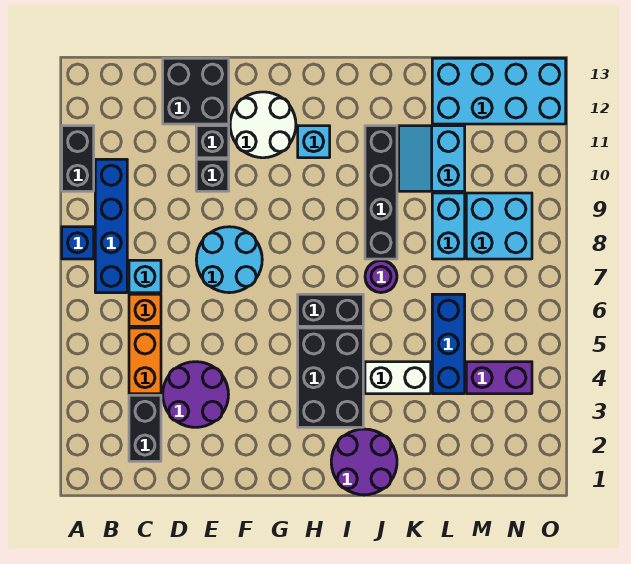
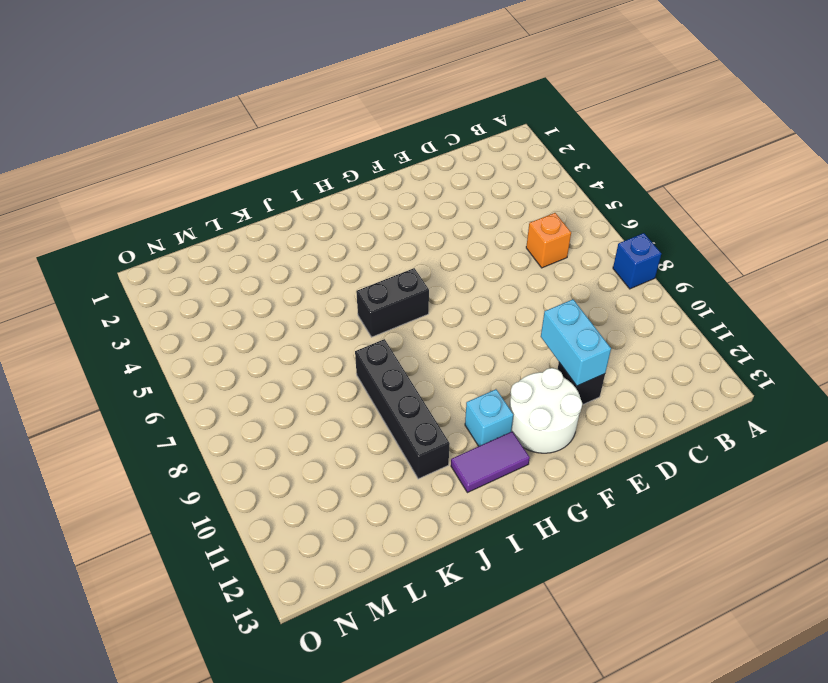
cyan 1x2 brick [541,299,611,386] -> cyan 1x2 brick moved to [432,193,465,259]
purple 1x2 tile [451,432,530,493] -> none
none -> black 1x2 brick [62,126,94,191]
none -> blue 1x4 brick [95,159,127,293]
none -> black 1x2 brick [129,395,161,461]

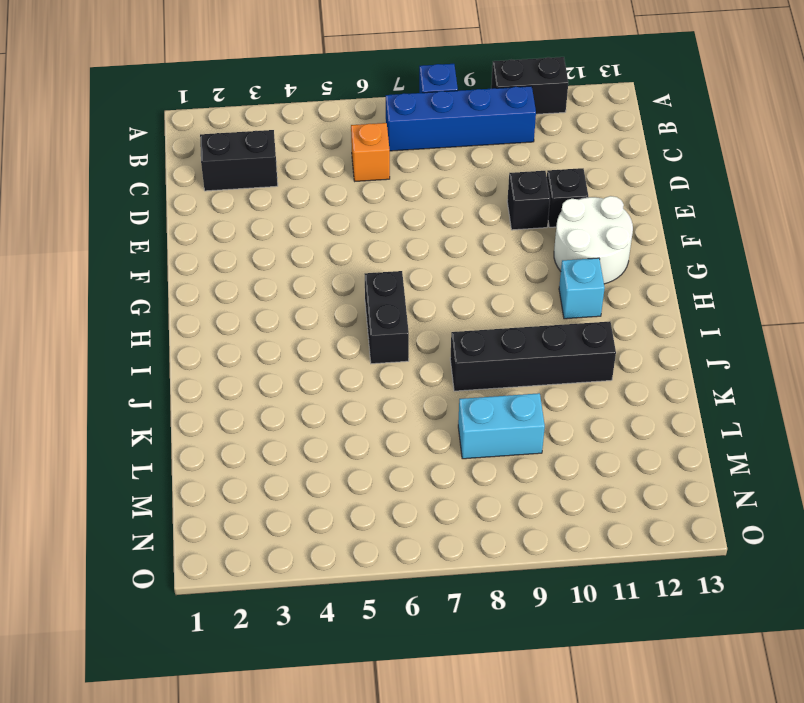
none -> orange 1x2 brick [129,328,161,394]
none -> cyan 1x1 brick [129,260,161,293]
none -> purple 2x2 round brick [163,362,229,427]

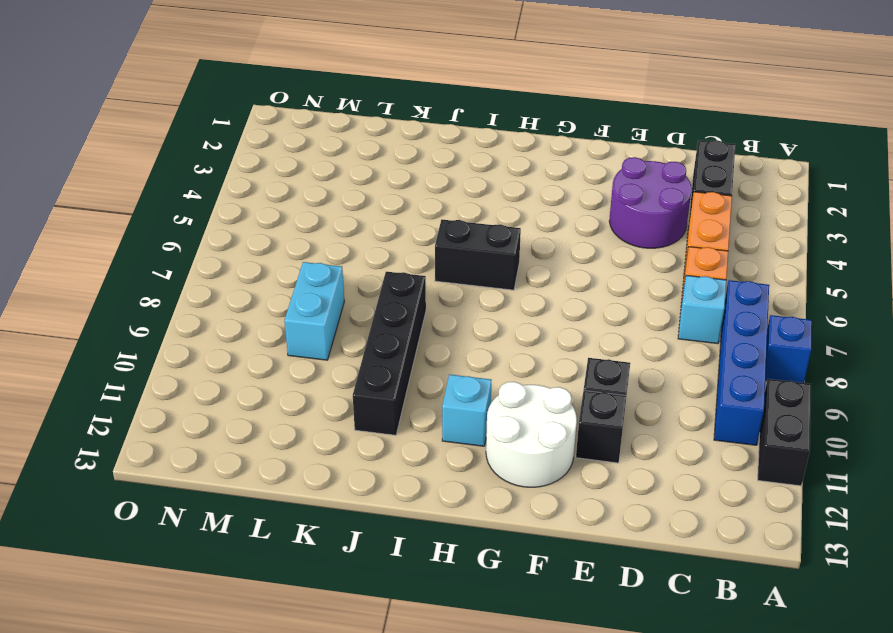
none -> black 2x2 brick [163,58,229,124]
none -> cyan 2x2 round brick [196,227,262,293]
none -> black 2x3 brick [298,328,363,427]

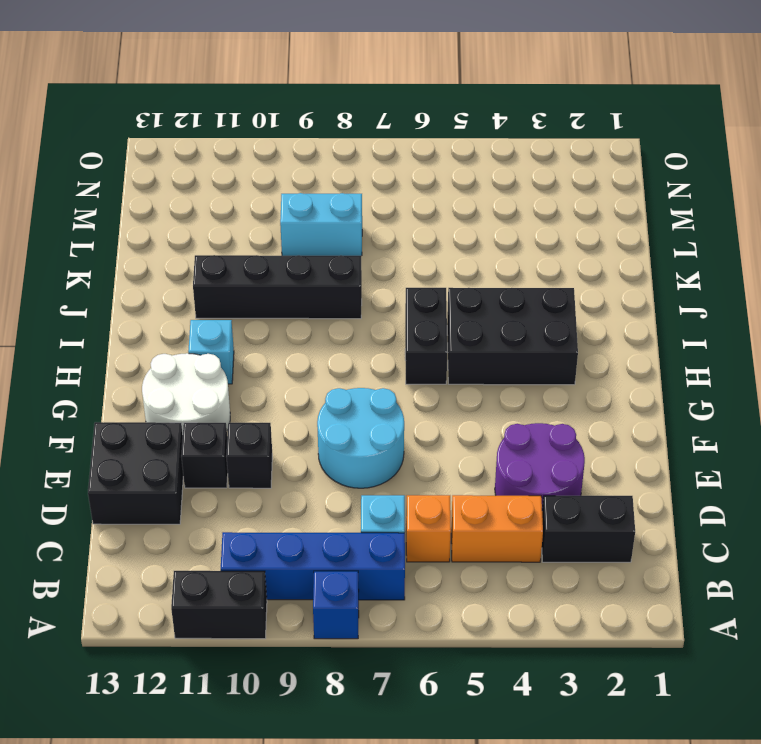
none -> purple 2x2 round brick [331,429,397,495]
none -> white 1x2 brick [365,362,431,394]
none -> purple 1x1 round brick [365,261,397,293]

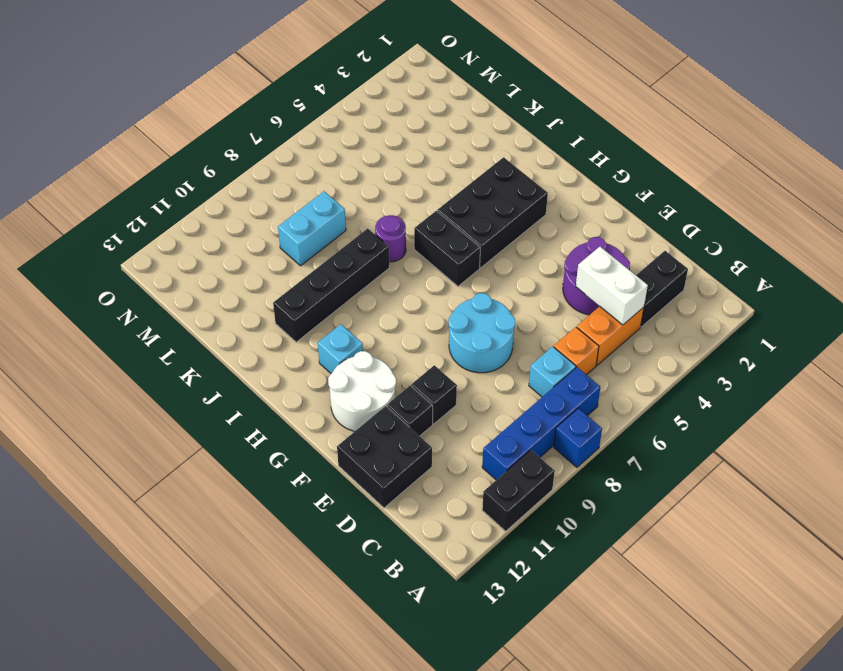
white 1x2 brick [576,247,648,325] -> white 1x2 brick moved to [365,362,431,394]
none -> purple 2x2 round brick [331,429,397,495]
none -> cyan 2x2 slope [399,126,465,191]
none -> blue 1x3 brick [432,294,465,394]

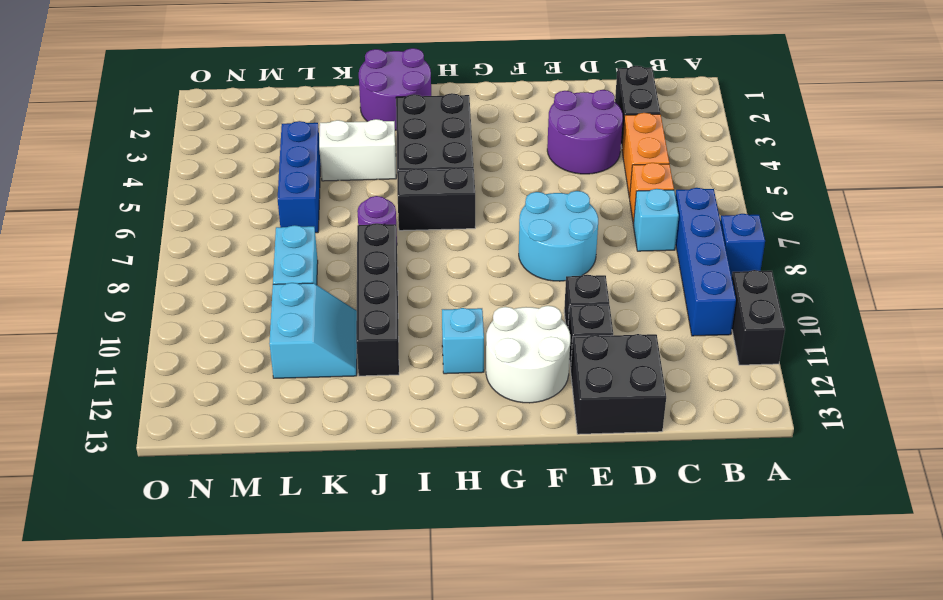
none -> cyan 2x4 brick [432,58,566,124]
none -> purple 1x2 brick [466,362,532,394]
none -> cyan 2x2 brick [466,193,532,259]

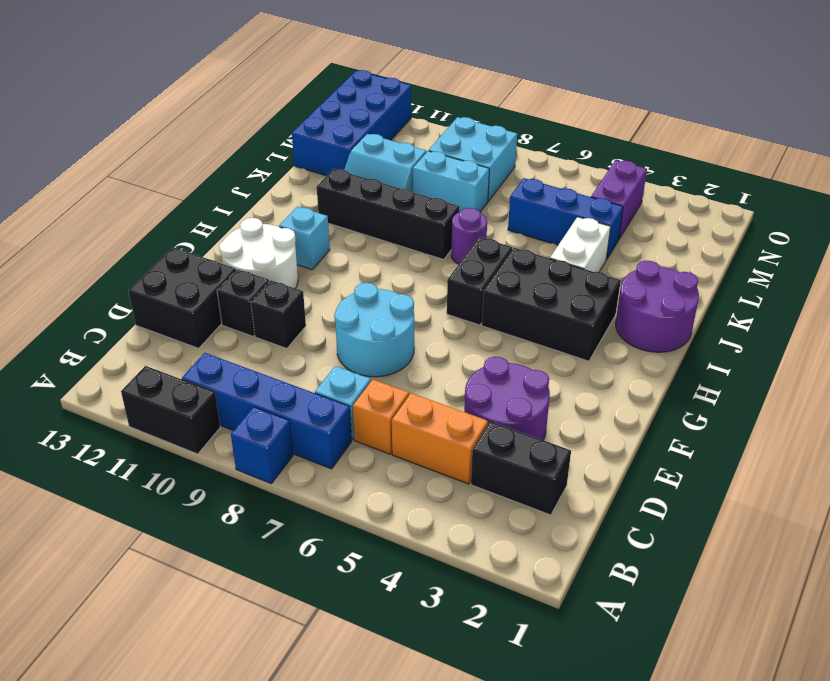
blue 2x4 brick [292,70,411,176] -> cyan 2x4 brick [432,58,566,124]

